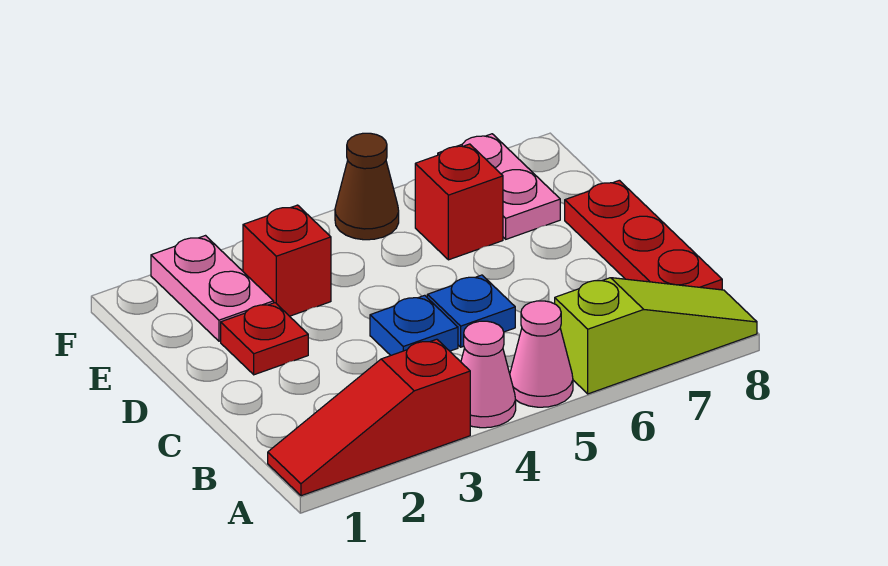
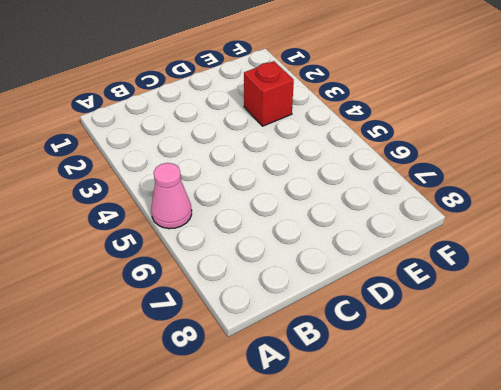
none -> red 1x3 slope [268,339,470,496]
none -> pink 1x1 cone [461,321,516,428]
none -> lime 1x3 slope [555,278,757,394]

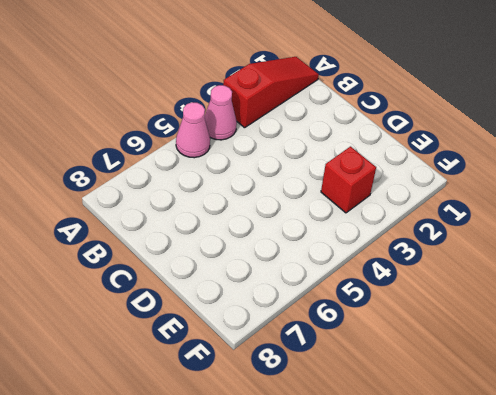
none -> lime 1x3 slope [555,278,757,394]
none -> red 1x3 plate [565,180,722,290]
none -> blue 1x1 plate [370,295,458,355]

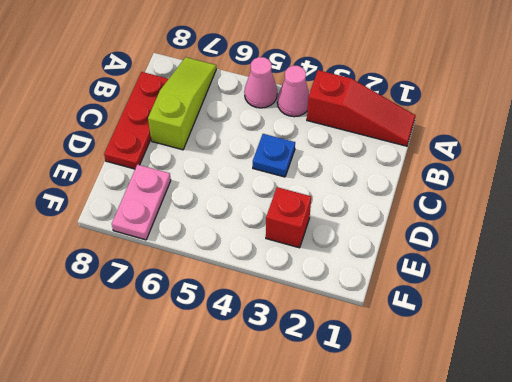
lime 1x3 slope [148,57,216,150] -> lime 1x3 slope turned to [555,278,757,394]
none -> blue 1x1 plate [427,275,515,347]
none -> red 1x1 plate [221,303,308,375]
none -> pink 1x2 plate [151,236,274,341]

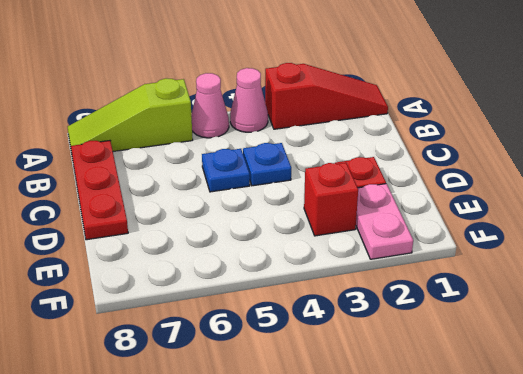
none -> red 1x1 brick [415,144,503,260]
none -> pink 1x2 plate [438,134,560,239]
none -> brown 1x1 cone [335,133,399,240]

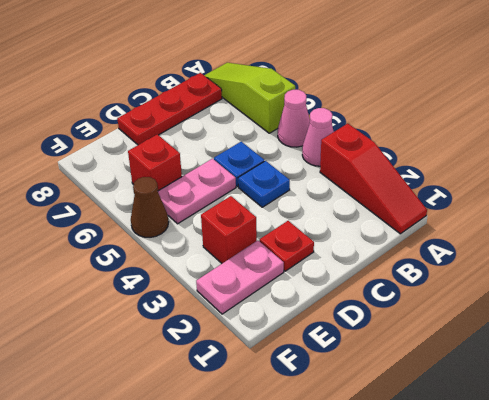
pink 1x2 plate [158,159,236,224] -> pink 1x2 plate moved to [438,134,560,239]

